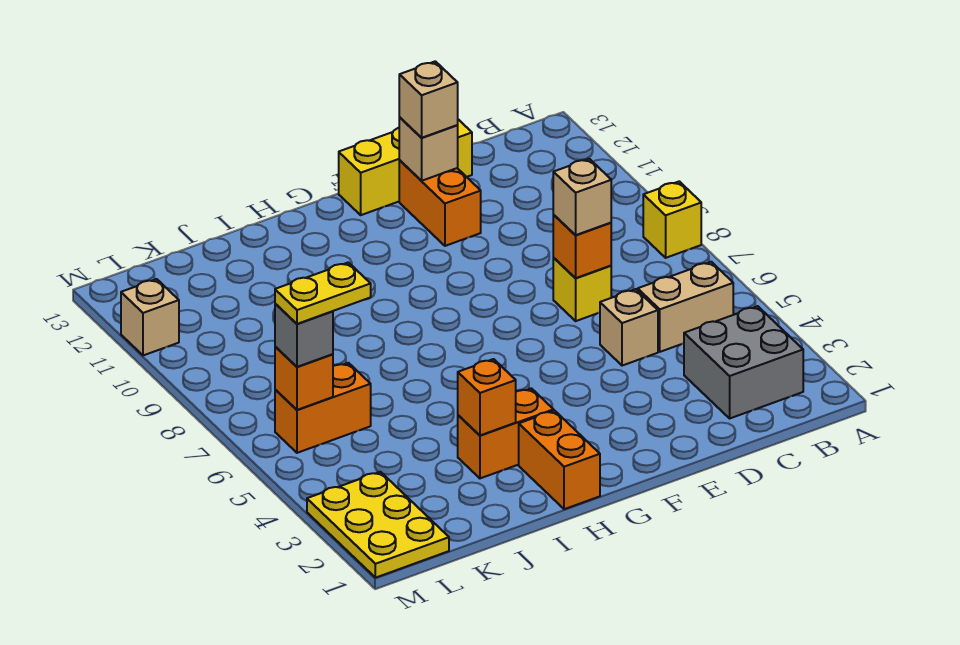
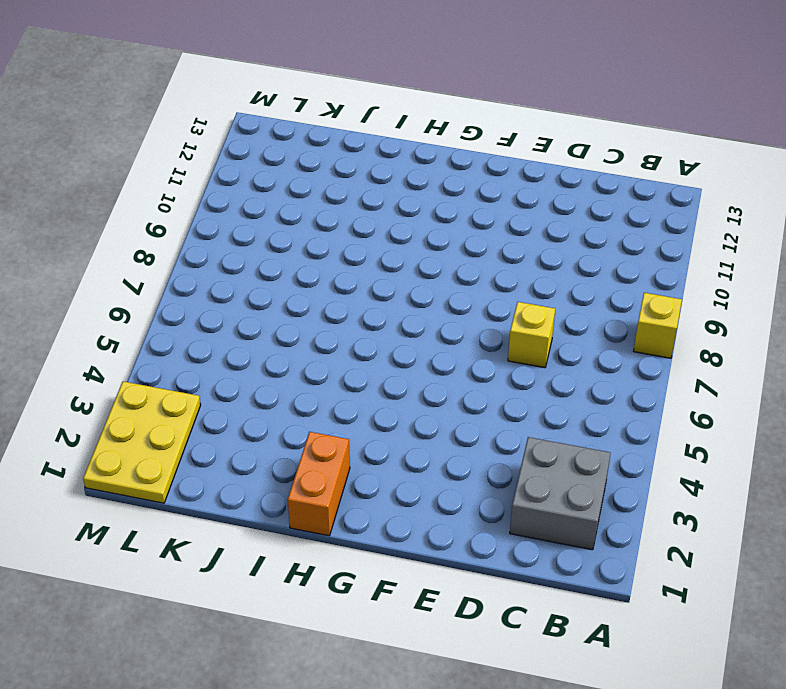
none -> tan 1x2 brick [638,262,733,352]
none -> tan 1x1 brick [600,289,658,366]
none -> yellow 1x3 brick [339,120,472,215]

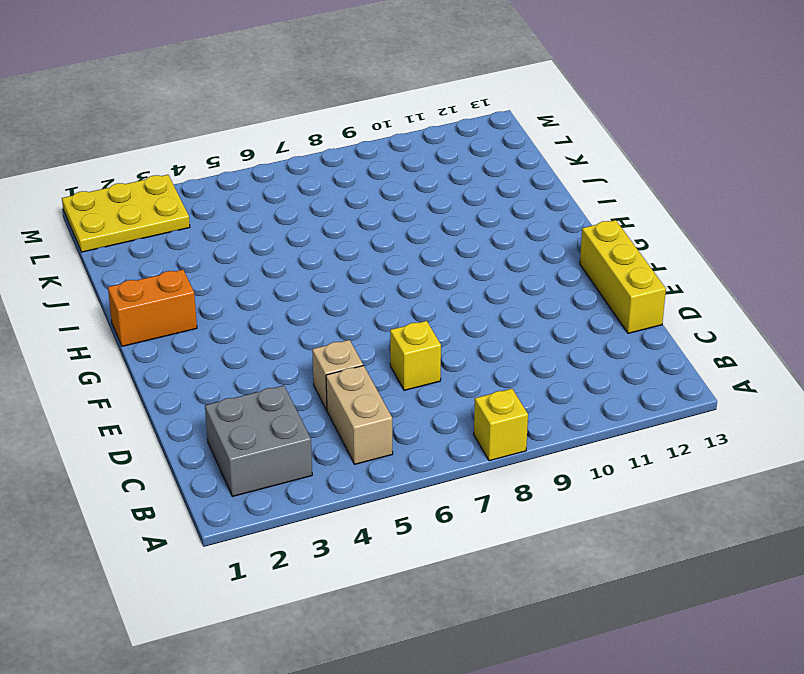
none -> orange 1x2 brick [399,161,481,246]
none -> orange 1x2 brick [458,388,554,478]
none -> orange 1x2 brick [275,363,371,453]

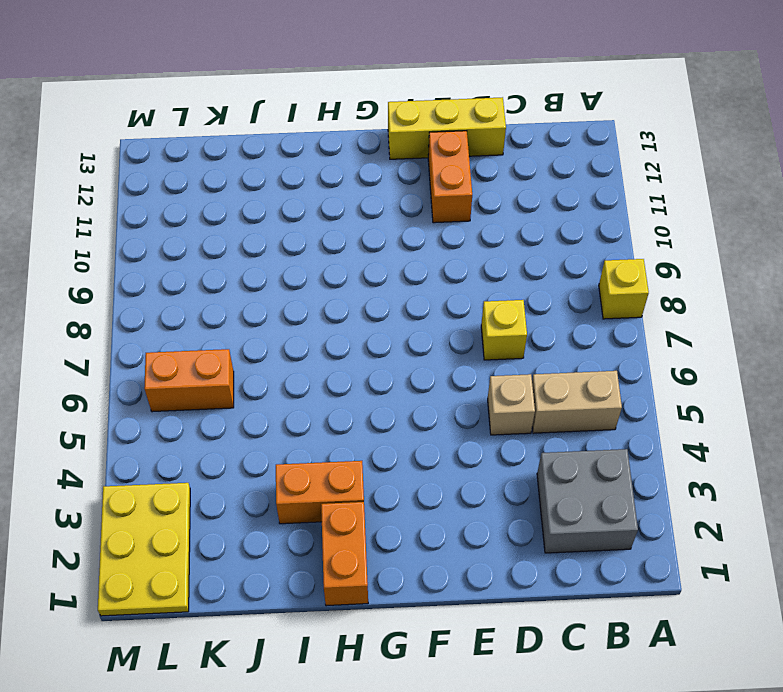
none -> tan 1x1 brick [121,279,179,355]
none -> orange 1x1 brick [553,215,611,278]
none -> tan 1x1 brick [399,118,458,181]

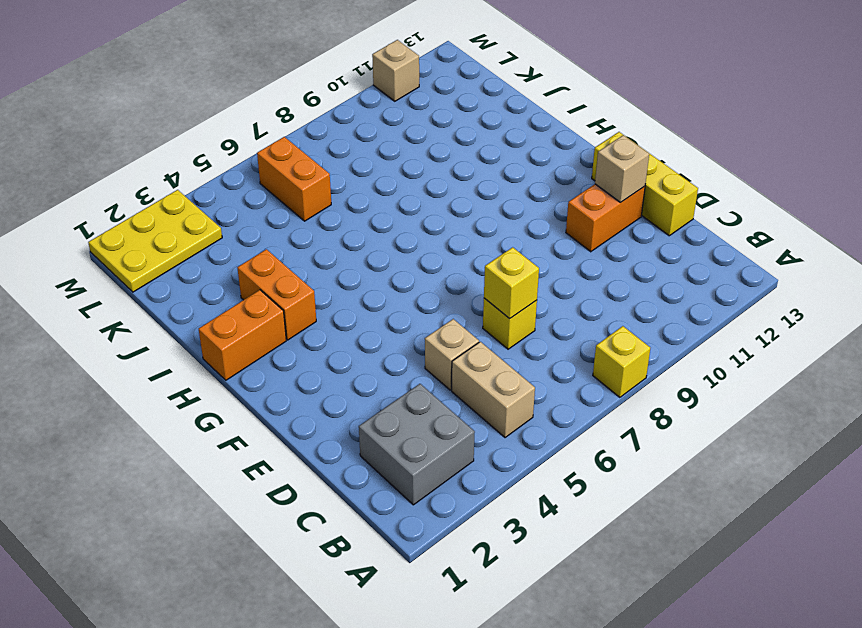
yellow 1x1 brick [484,247,539,319] -> orange 1x1 brick [553,215,611,278]
none -> orange 1x1 brick [458,359,516,435]
none -> orange 1x1 brick [275,347,333,410]
none -> tan 1x1 brick [553,159,611,235]

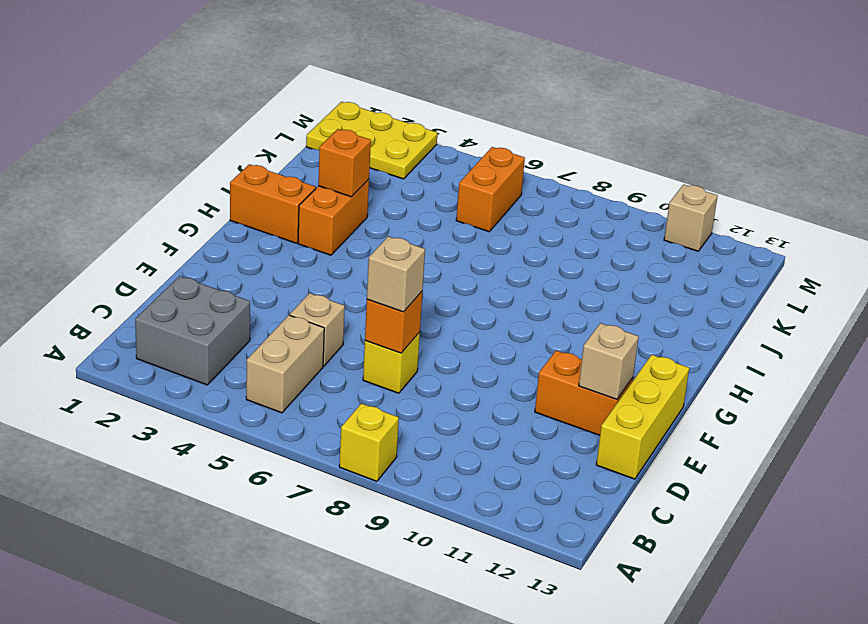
none -> orange 1x1 brick [275,347,333,410]
none -> tan 1x1 brick [399,61,458,138]
none -> grey 1x1 brick [275,304,333,367]

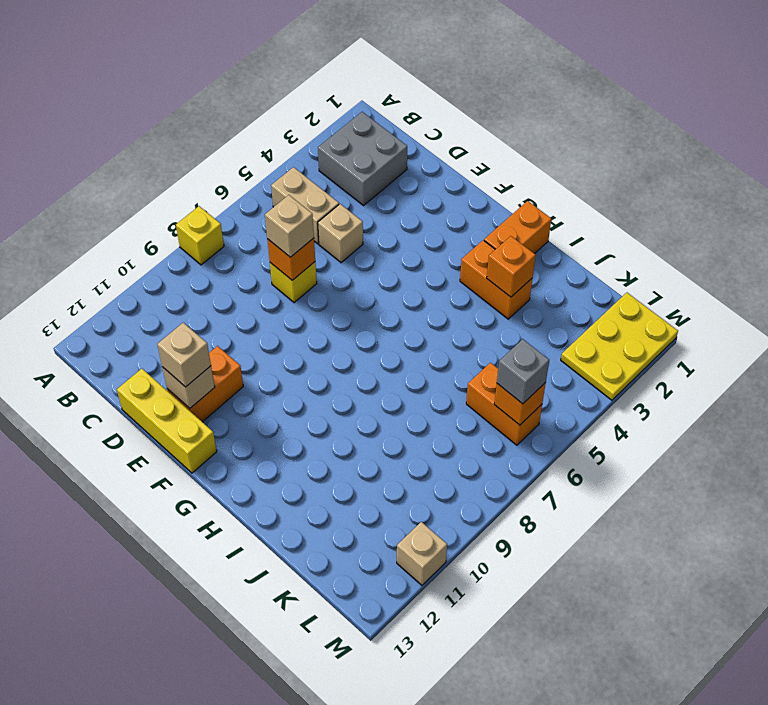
none -> yellow 1x2 plate [275,262,371,324]

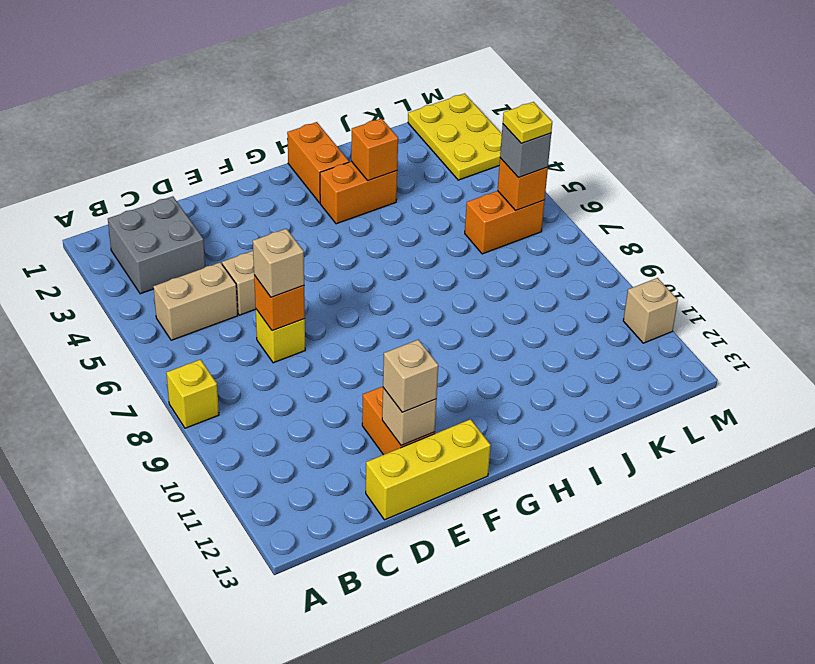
yellow 1x1 plate [503,102,552,143] -> yellow 1x2 plate [275,262,371,324]

